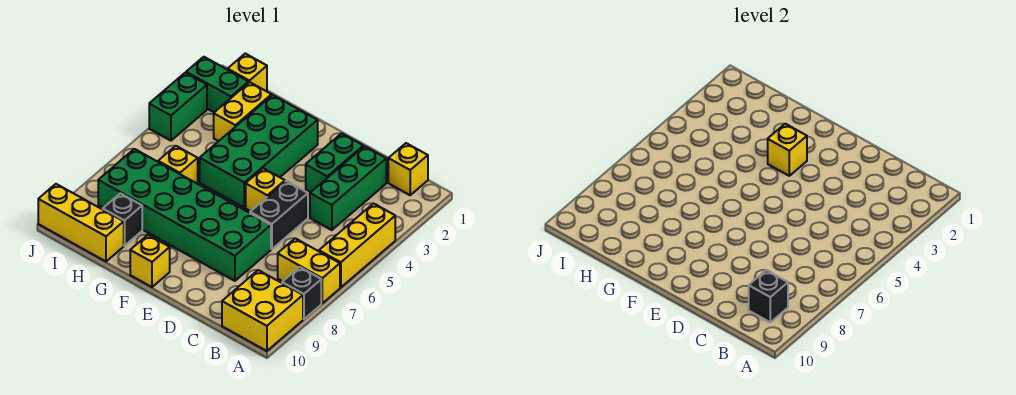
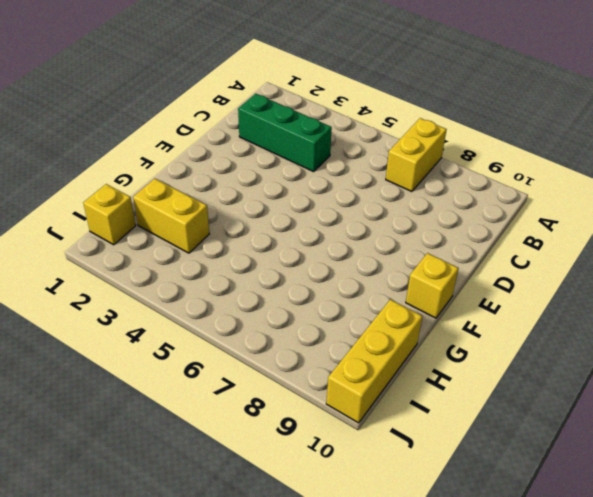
none -> yellow 1x3 brick [319,204,395,288]
none -> black 1x1 brick [282,267,321,319]
none -> yellow 2x2 brick [222,270,303,351]

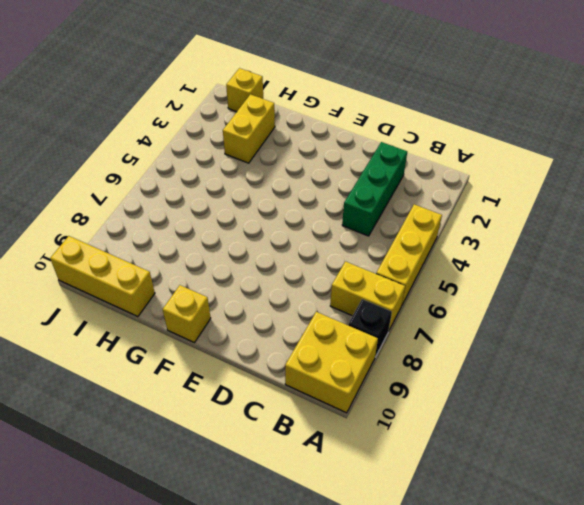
none -> yellow 1x1 brick [388,143,428,195]
none -> green 1x2 brick [306,133,363,192]
none -> black 1x2 brick [250,181,308,249]

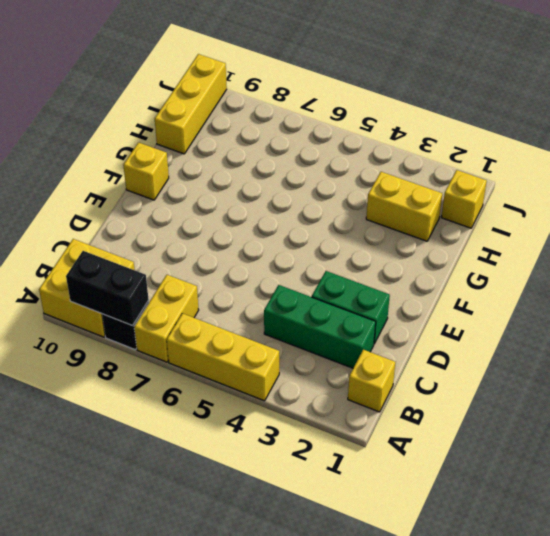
black 1x2 brick [66,251,149,326] -> black 1x2 brick moved to [250,181,308,249]
none -> green 2x6 brick [98,149,271,281]
none -> yellow 1x1 brick [246,168,285,211]
none -> green 2x4 brick [200,95,318,208]

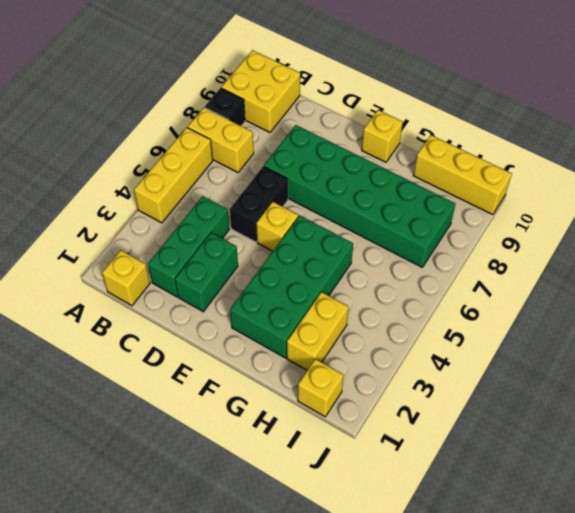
none -> yellow 1x1 brick [158,146,198,183]
none -> black 1x1 brick [103,193,142,246]
none -> green 1x2 brick [186,57,249,112]

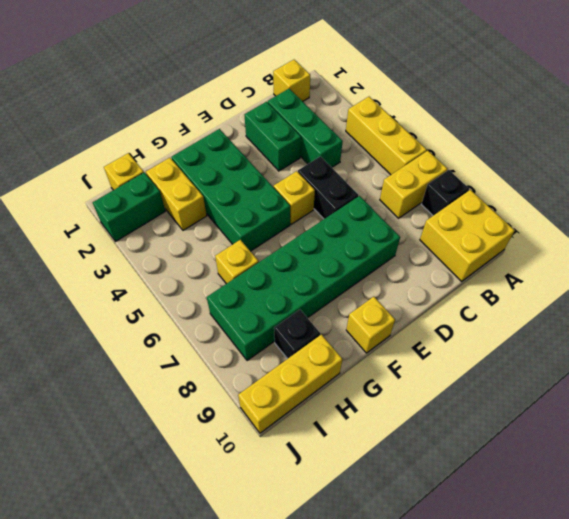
none -> green 1x2 brick [149,73,207,141]
none -> black 1x1 brick [749,270,788,322]
none -> yellow 1x1 brick [768,124,807,176]

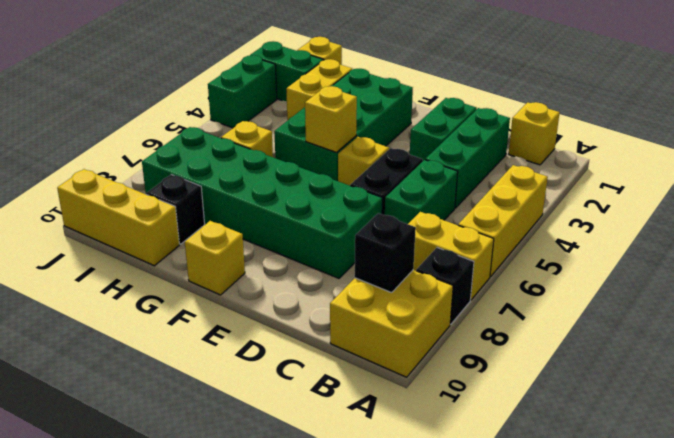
green 1x2 brick [385,160,458,224] -> none
yellow 1x1 brick [305,86,357,152] -> yellow 1x1 brick moved to [768,124,807,176]

